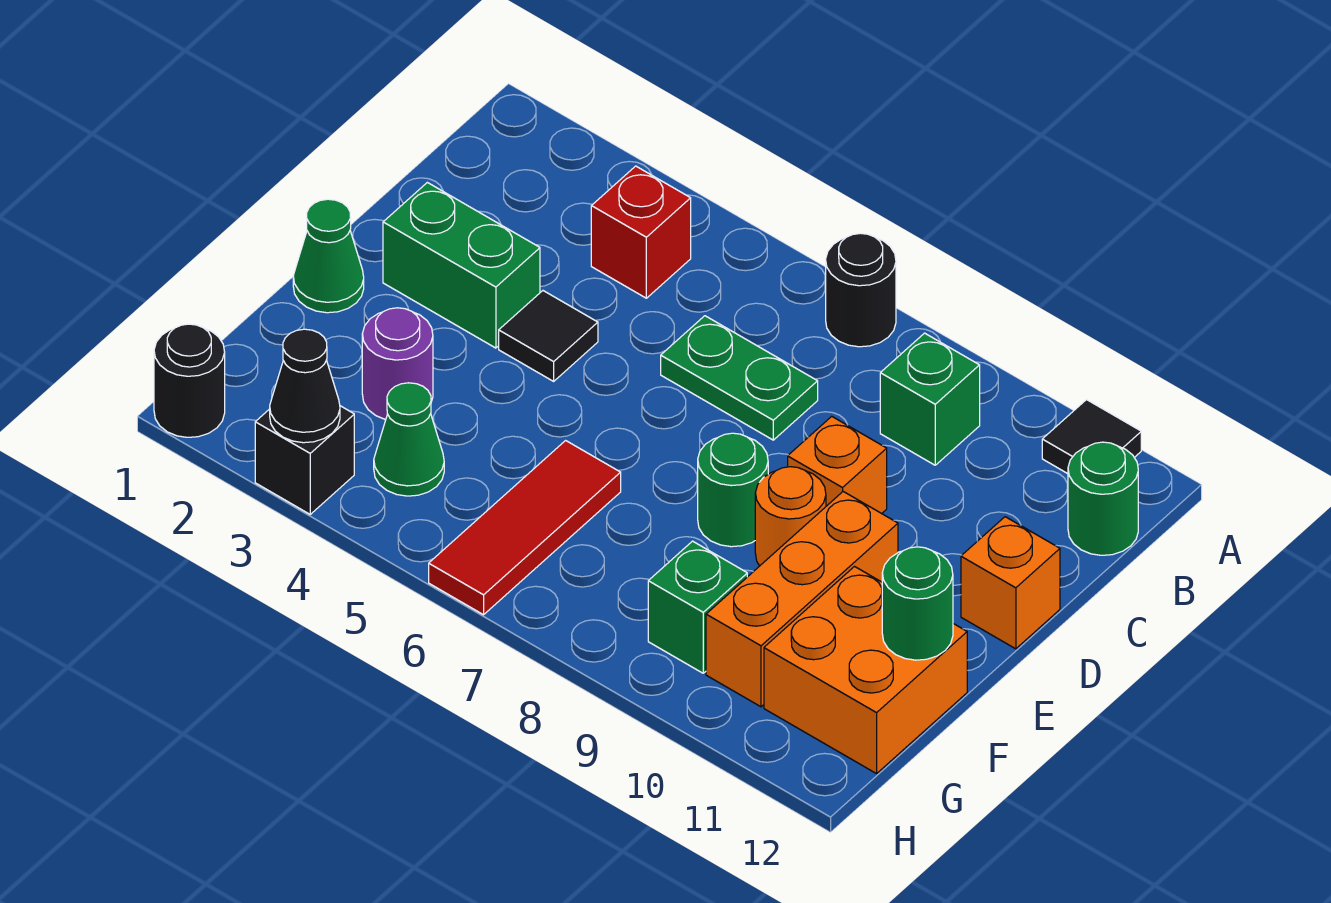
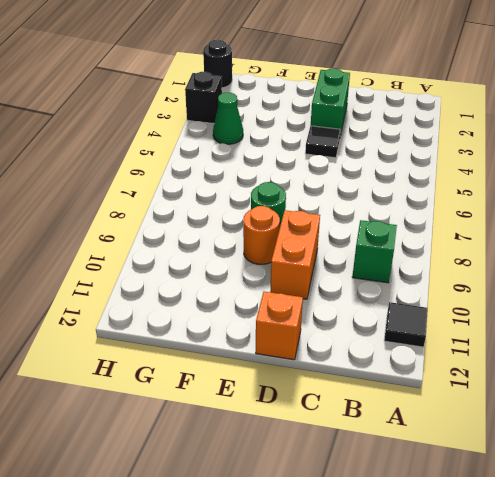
orange 1x2 brick [270,210,320,299] -> orange 1x1 brick [788,416,887,514]
none -> black 1x1 round brick [826,233,896,347]
none -> red 1x1 brick [591,166,691,298]
none -> green 1x1 round brick [1068,442,1138,555]

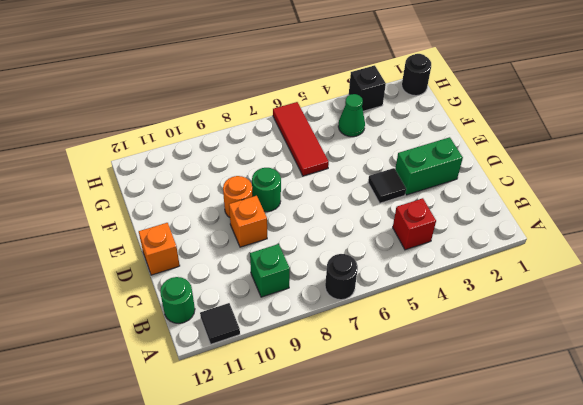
none -> green 1x2 plate [661,316,818,440]
none -> green 1x1 cone [293,199,364,313]
none -> orange 1x3 brick [706,492,898,707]

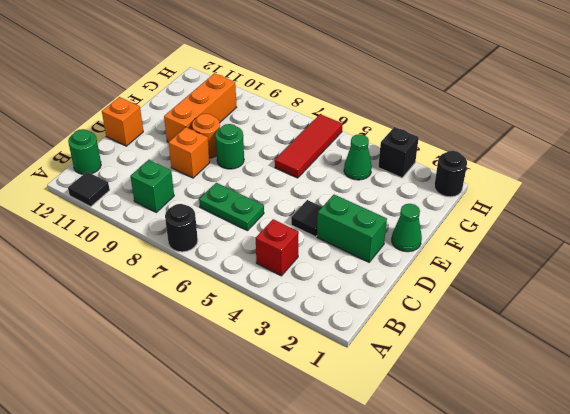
none -> purple 1x1 round brick [362,308,433,420]
none -> orange 2x2 brick [764,567,967,774]
none -> green 1x1 brick [648,541,747,673]

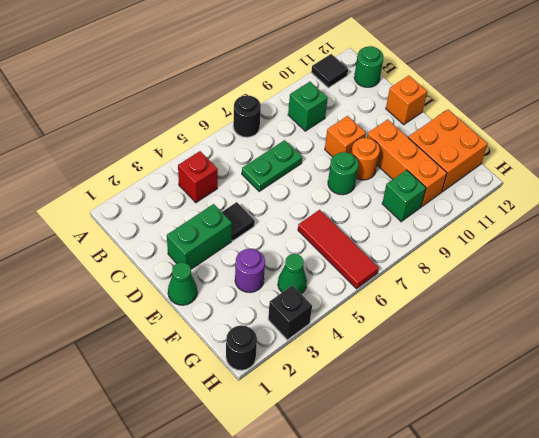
none -> green 1x1 round brick [882,547,953,660]
none -> black 1x1 cone [270,329,340,443]

